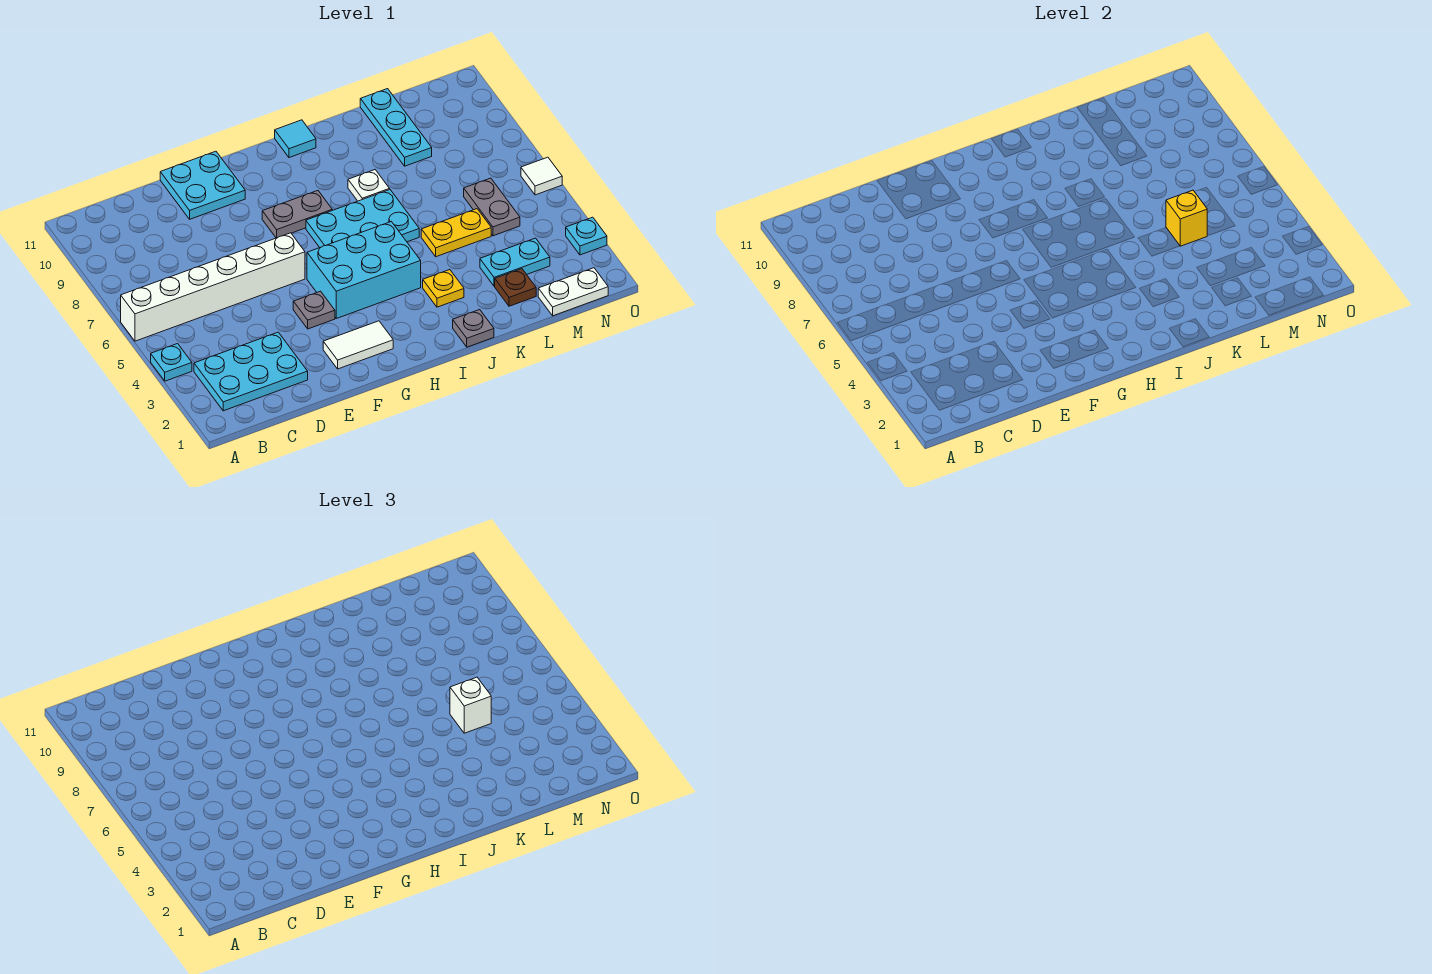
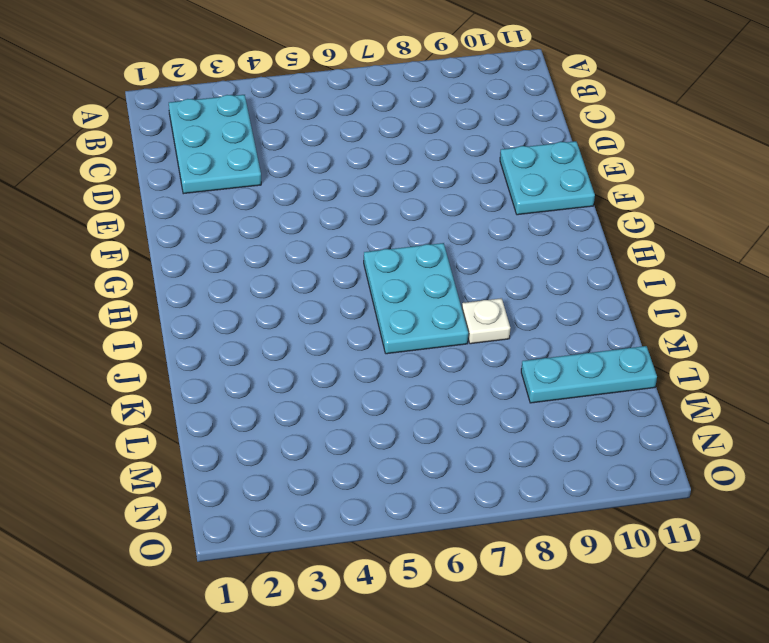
none -> cyan 1x1 plate [151,344,192,381]
none -> white 1x6 brick [121,233,305,341]
none -> white 1x2 tile [323,321,393,369]

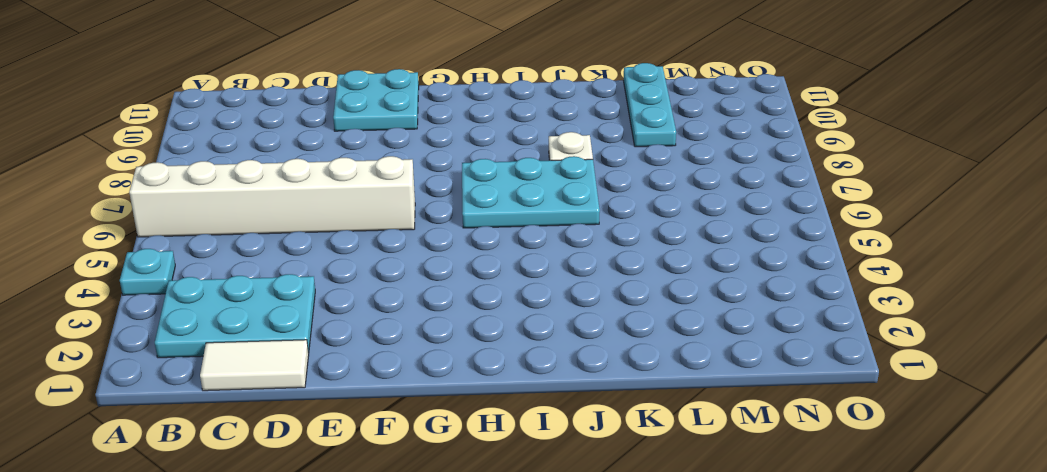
white 1x2 tile [200,340,309,391] -> white 1x2 tile moved to [323,321,393,369]
none -> grey 1x1 plate [293,291,335,329]
none -> cyan 2x3 brick [307,222,421,318]
none -> grey 1x2 plate [262,191,332,238]

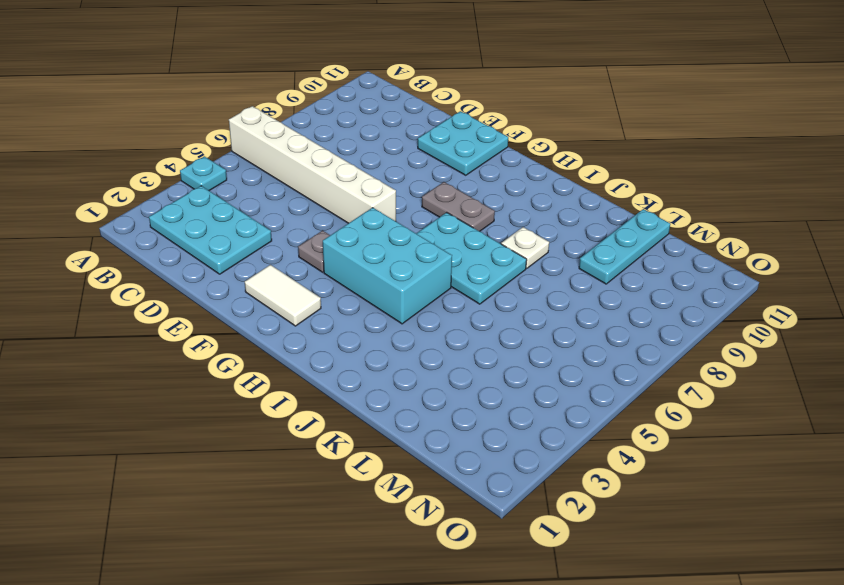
none -> cyan 1x1 tile [275,120,316,158]
none -> grey 1x1 plate [453,310,494,347]
none -> yellow 1x1 plate [423,270,464,307]

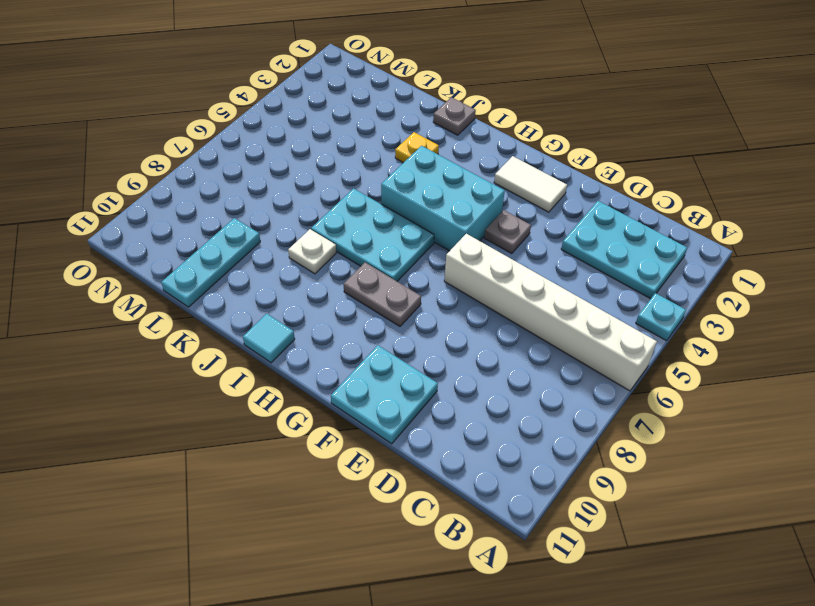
none -> yellow 1x2 plate [421,209,491,257]
none -> brown 1x1 plate [495,269,536,306]
none -> cyan 1x2 plate [480,238,550,286]

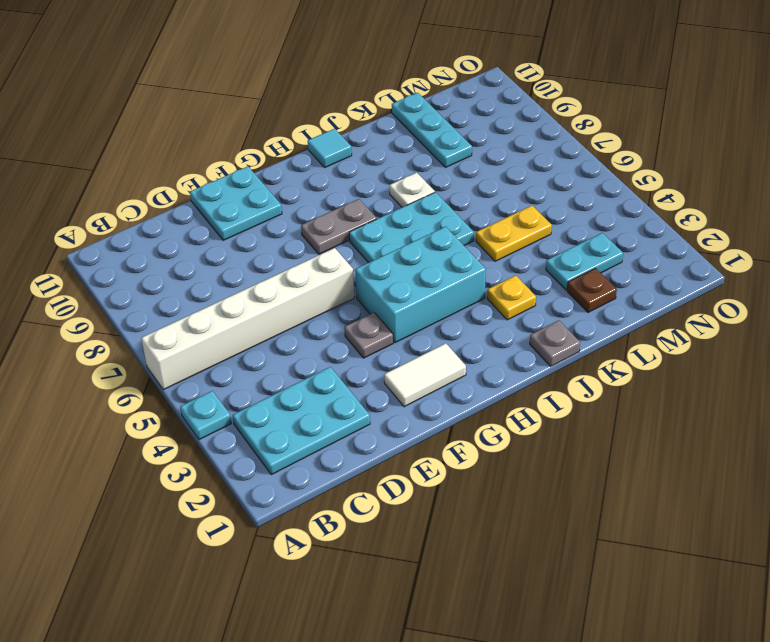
none -> white 1x2 plate [538,268,608,316]
none -> grey 1x2 plate [464,178,520,236]
none -> cyan 1x1 plate [566,217,607,255]

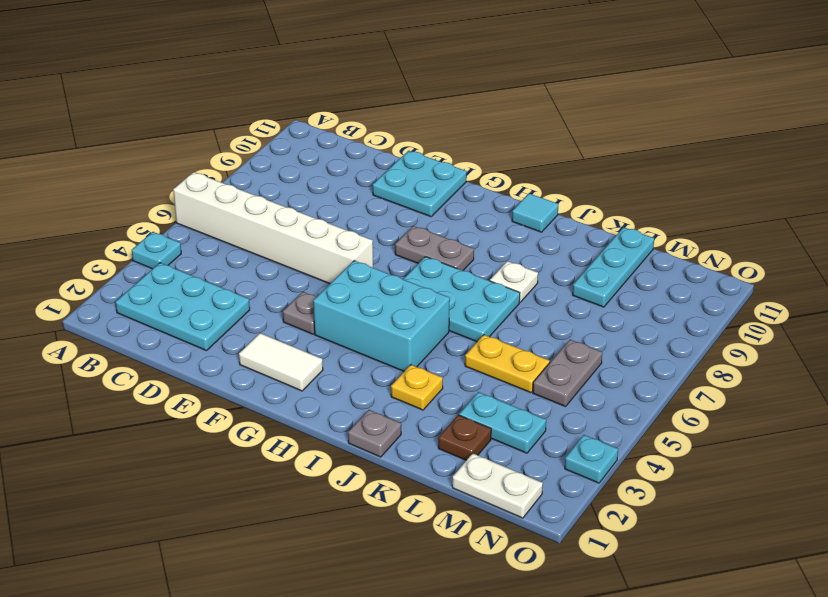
none -> white 1x1 tile [521,157,562,195]
none -> yellow 1x1 brick [1166,190,1207,246]
none -> white 1x1 brick [450,677,491,733]

